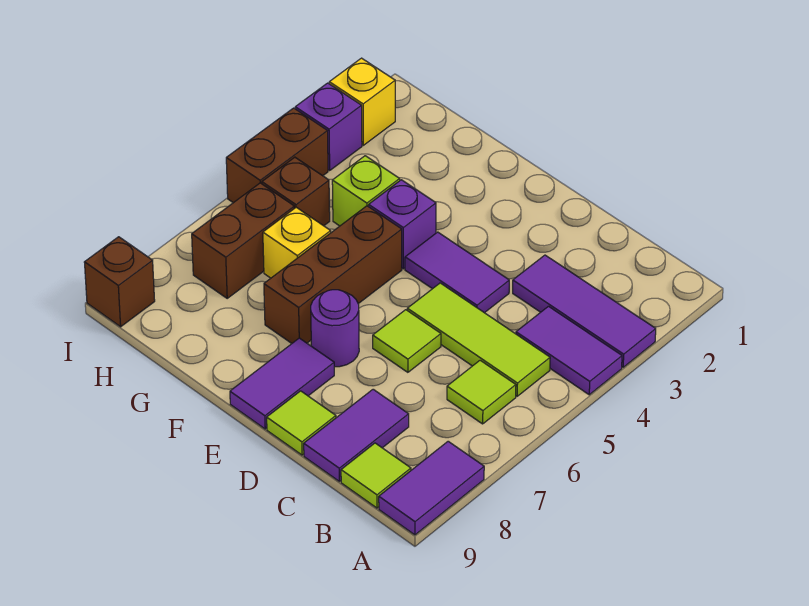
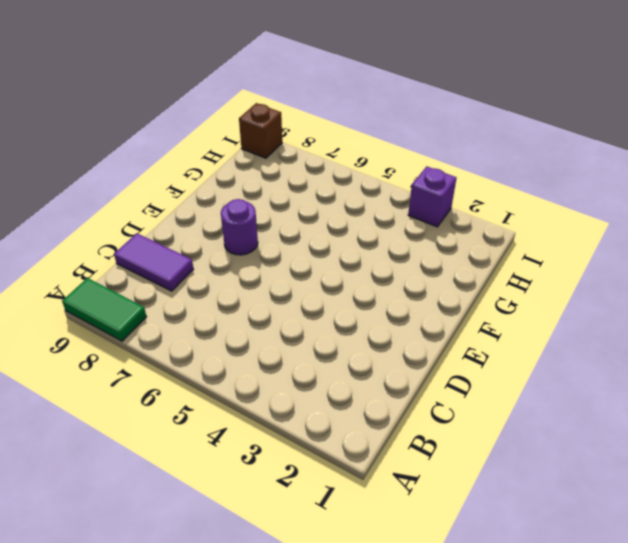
green 1x2 tile [62,278,146,341] -> purple 1x2 tile [379,441,484,535]
none -> purple 1x3 tile [513,255,656,367]
none -> purple 1x2 tile [516,306,622,395]
none -> lime 1x3 tile [407,283,550,396]

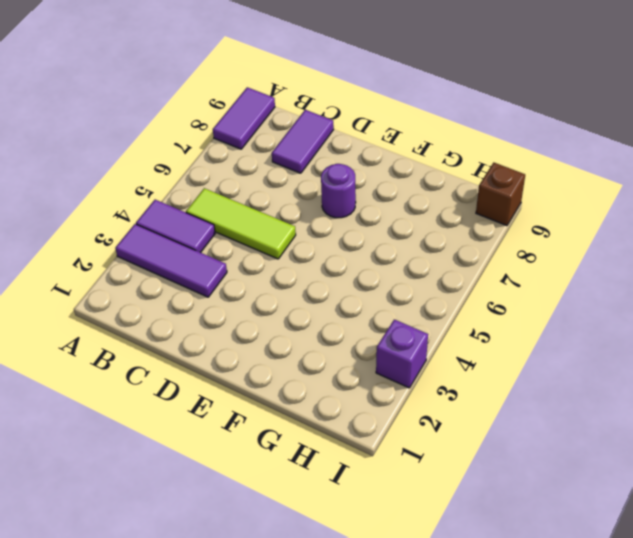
none -> lime 1x1 tile [447,360,516,424]
none -> lime 1x1 tile [341,443,411,508]
none -> purple 1x2 tile [405,232,509,313]

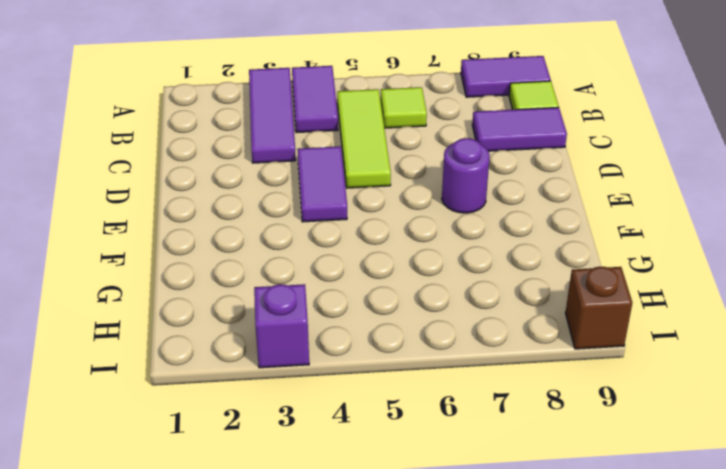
none -> lime 1x1 tile [373,310,441,372]
none -> lime 1x1 tile [267,391,336,455]
none -> purple 1x2 tile [230,338,334,429]

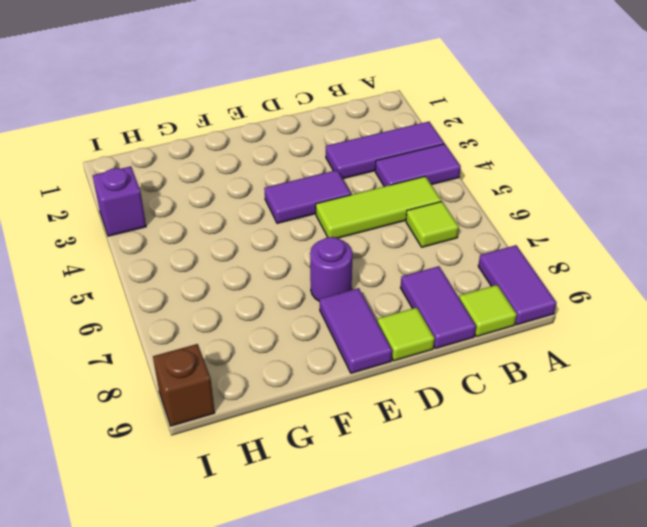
none -> lime 1x1 tile [373,310,441,372]
none -> purple 1x1 brick [369,180,436,269]
none -> brown 1x3 brick [264,206,402,343]

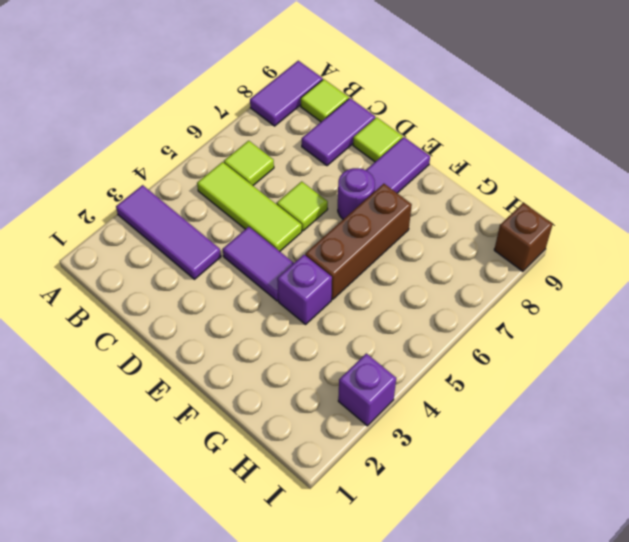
none -> purple 1x2 tile [516,306,622,395]
none -> lime 1x1 brick [332,156,400,226]
none -> yellow 1x1 brick [263,207,331,278]

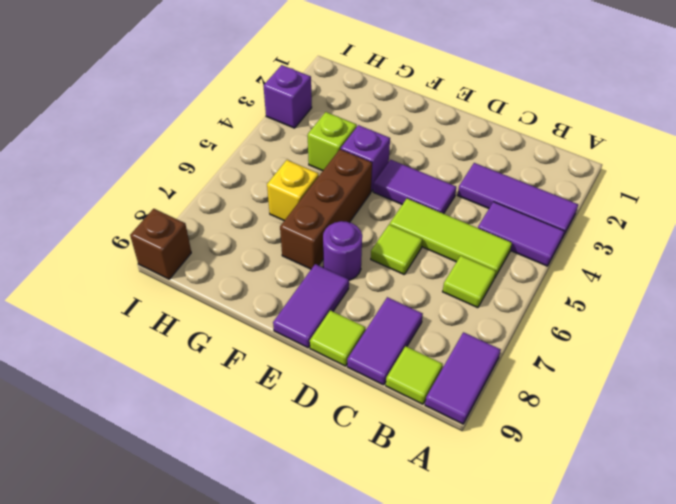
none -> brown 1x1 brick [262,157,330,226]
none -> brown 1x2 brick [192,183,294,298]
none -> yellow 1x1 brick [329,58,395,145]

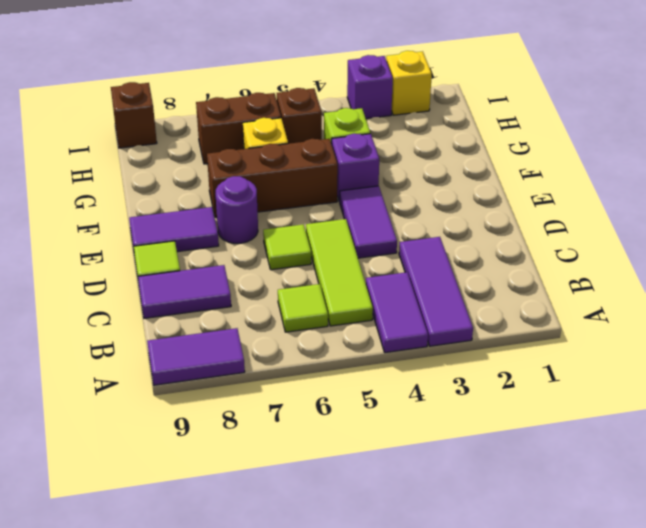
none -> lime 1x1 tile [341,443,411,508]
none -> brown 1x2 brick [226,108,328,203]

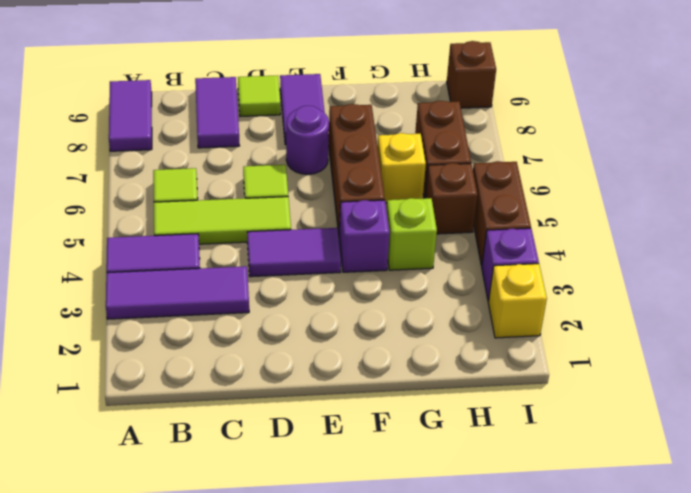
none -> lime 1x1 tile [341,443,411,508]

